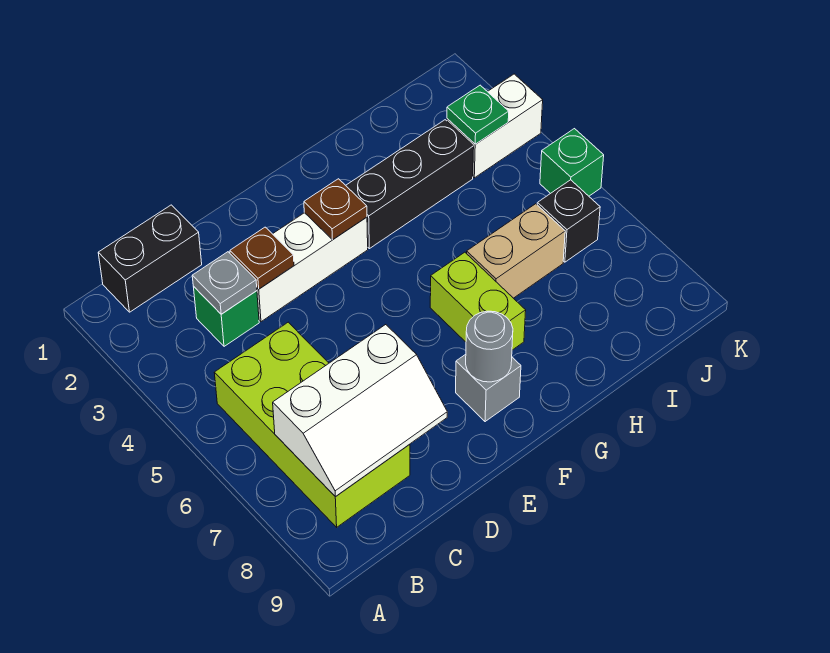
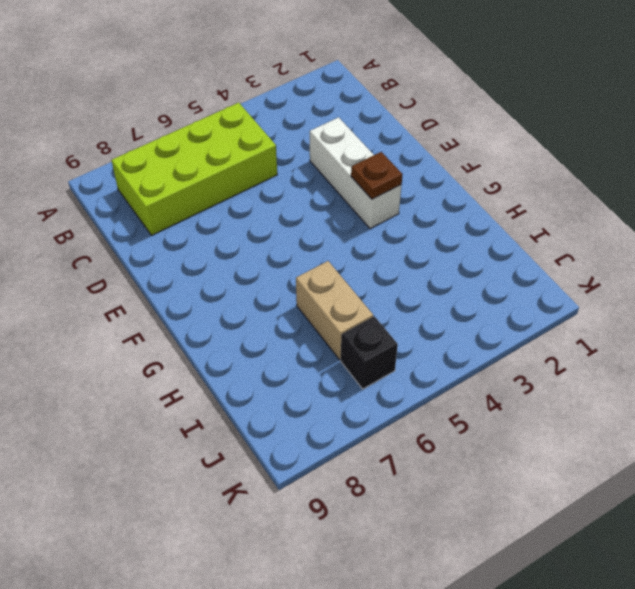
none -> black 1x2 brick [98,205,202,312]
none -> green 1x1 brick [194,287,259,346]
none -> grey 1x1 brick [456,354,521,422]

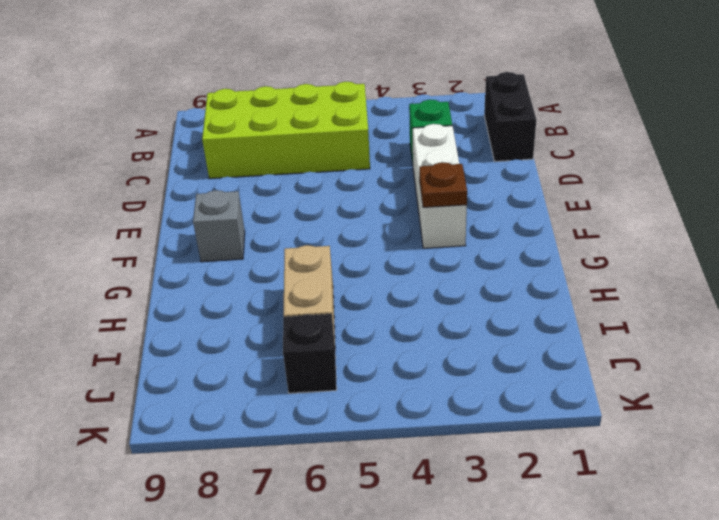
none -> black 1x3 brick [346,120,474,249]
none -> lime 1x2 brick [430,252,526,350]
none -> white 1x2 brick [447,74,543,178]

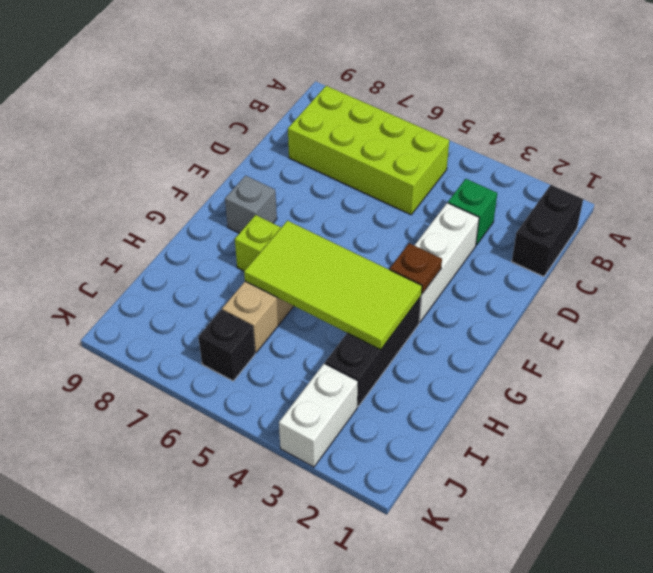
lime 2x4 tile [244,221,422,350] -> none
none -> green 1x1 brick [540,129,604,196]
none -> white 2x3 slope [273,325,447,497]
none -> grey 1x1 plate [192,252,257,314]

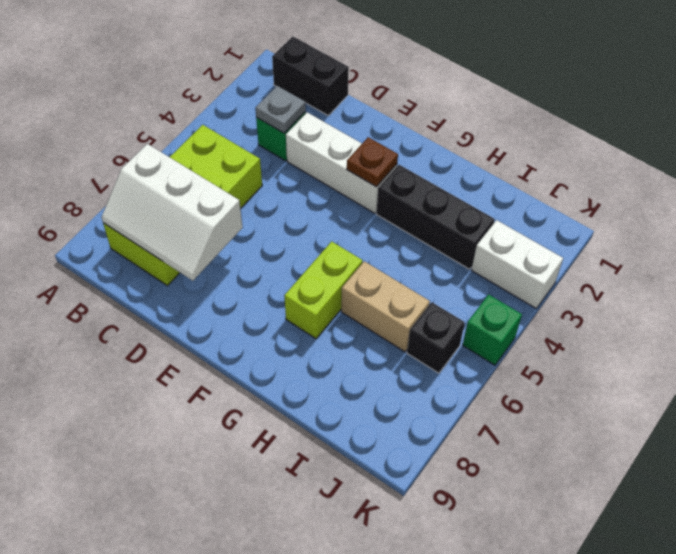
none -> grey 1x1 brick [456,354,521,422]
none -> brown 1x1 plate [230,227,294,289]
none -> grey 1x1 round brick [466,311,513,382]

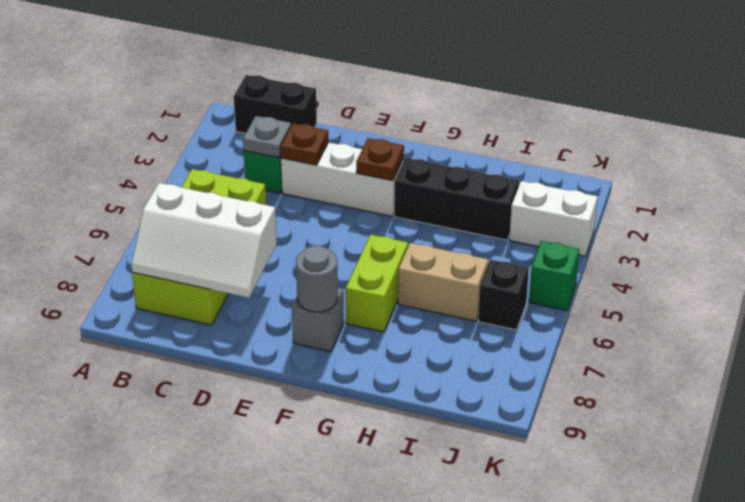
none -> green 1x1 plate [447,85,509,144]

